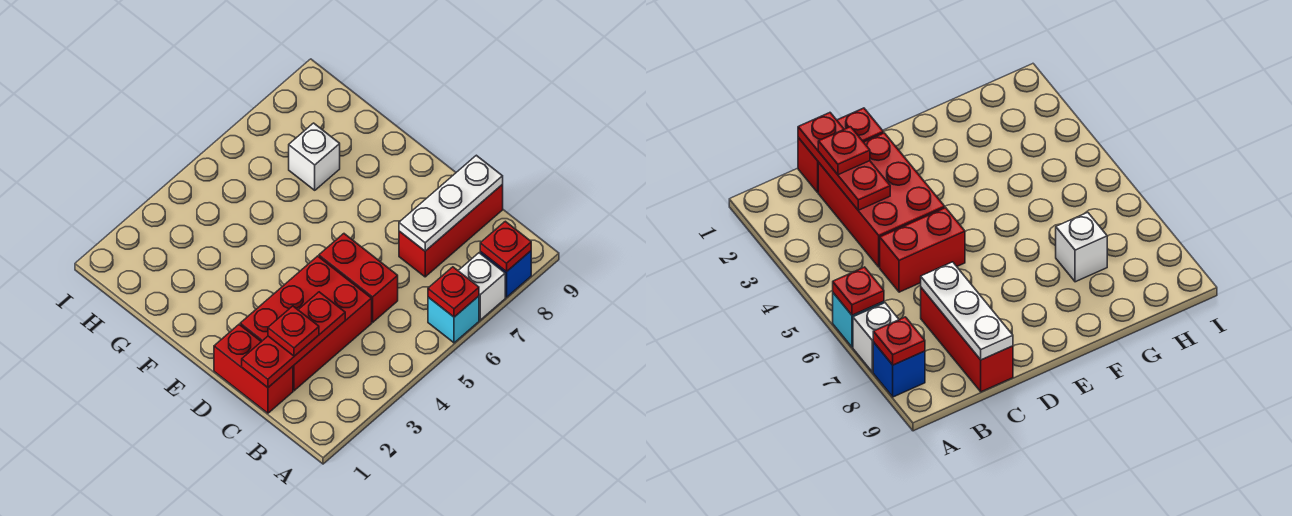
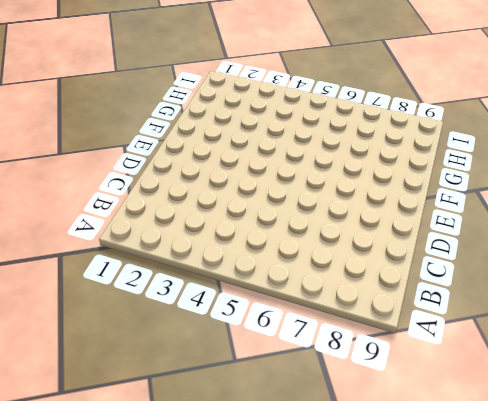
none -> cyan 1x1 brick [428,296,479,343]
none -> white 1x1 brick [458,253,505,320]
none -> blue 1x1 brick [480,251,531,297]

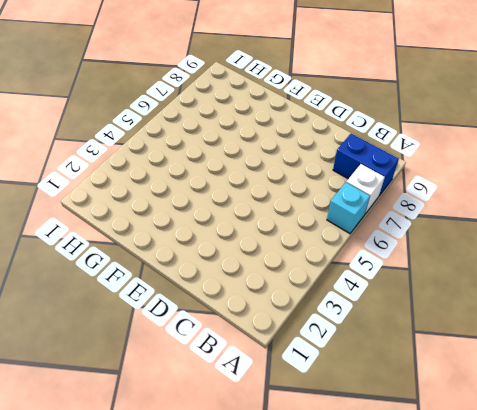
blue 1x2 brick [333,134,399,196] -> blue 1x1 brick [480,251,531,297]
none -> red 1x2 brick [214,325,293,413]
none -> red 2x3 brick [240,256,372,391]
none -> red 1x2 brick [319,234,398,322]

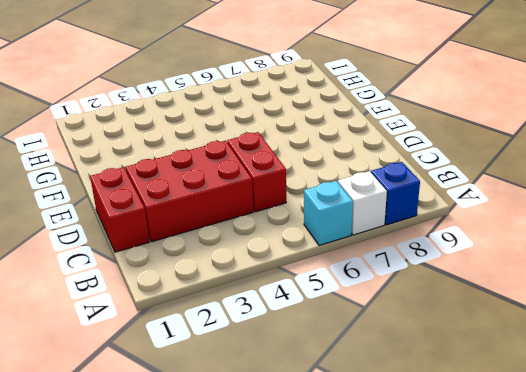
none -> red 1x3 brick [399,184,503,277]
none -> white 1x1 brick [289,123,340,190]
none -> red 1x1 plate [428,267,479,317]

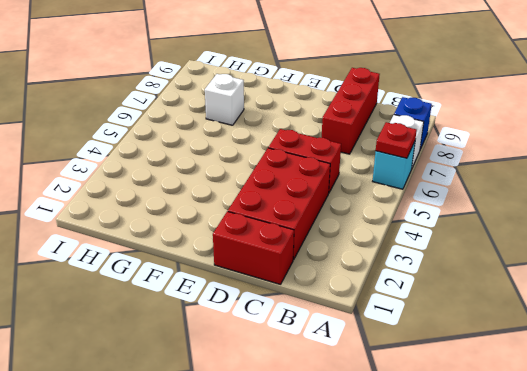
none -> red 1x1 plate [480,221,531,272]
none -> red 1x3 plate [242,292,345,387]
none -> white 1x3 plate [399,155,503,251]

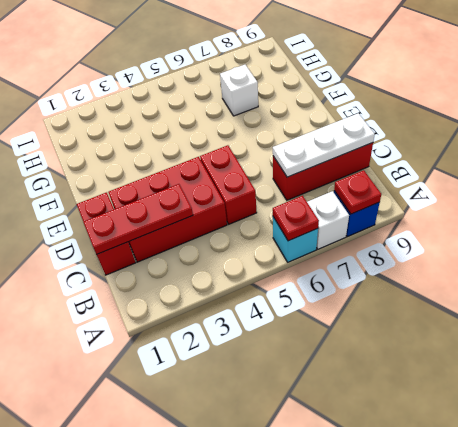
none -> red 1x1 plate [268,306,319,356]

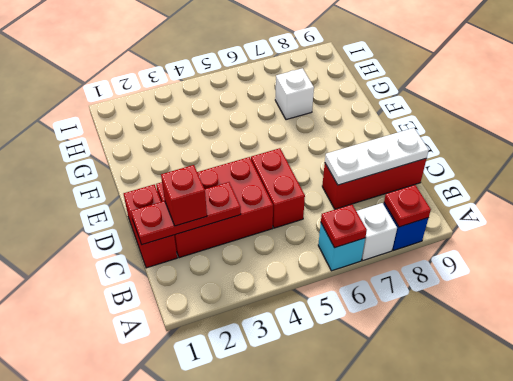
red 1x1 brick [161,165,207,226] -> red 1x1 plate [268,306,319,356]

